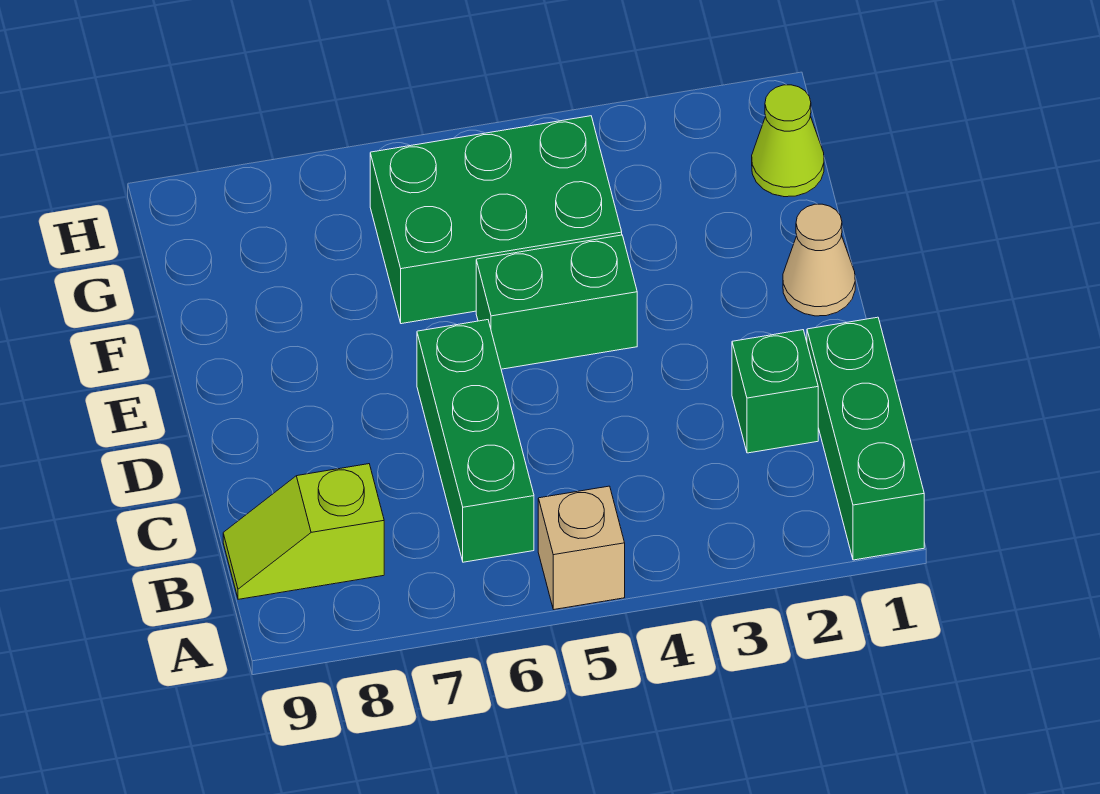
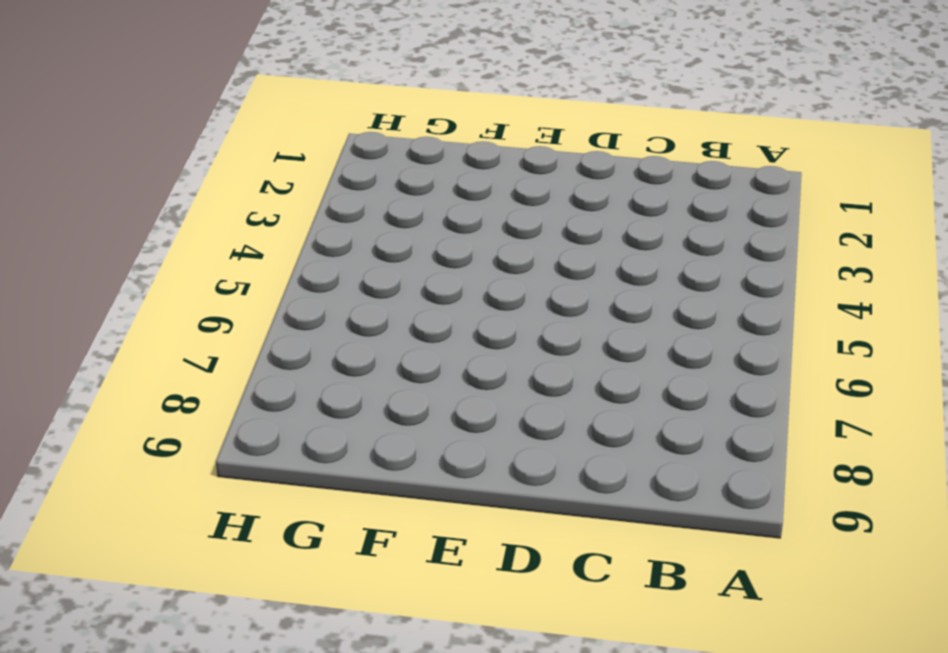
none -> green 1x3 brick [807,317,924,560]
none -> tan 1x1 brick [538,486,625,610]

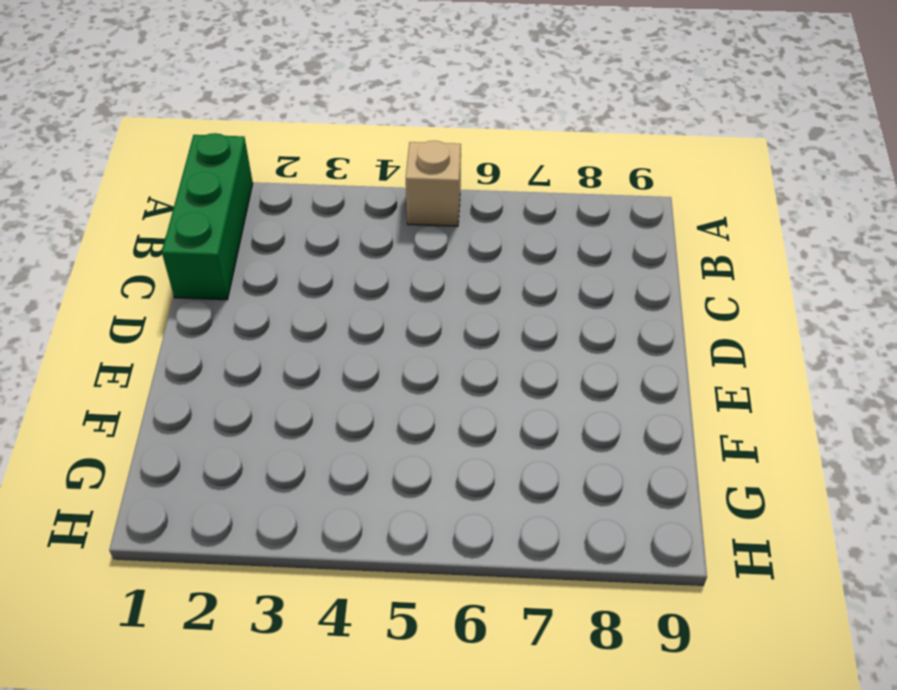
none -> green 1x3 brick [417,320,534,562]
none -> lime 1x2 slope [223,464,384,599]

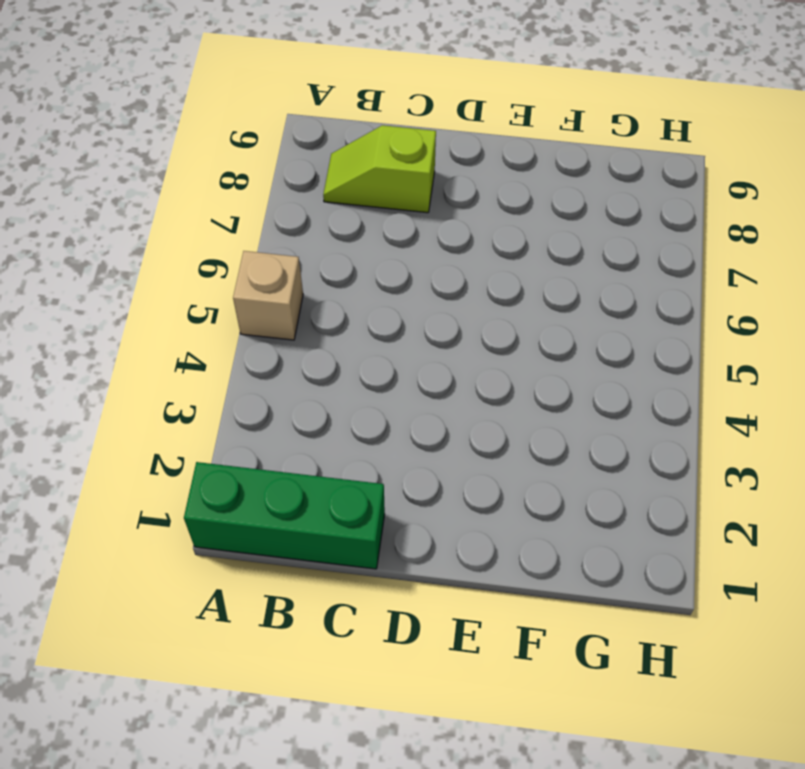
lime 1x2 slope [323,125,436,213] -> lime 1x2 slope turned to [223,464,384,599]
none -> green 1x3 brick [417,320,534,562]
none -> green 1x1 brick [732,330,818,453]

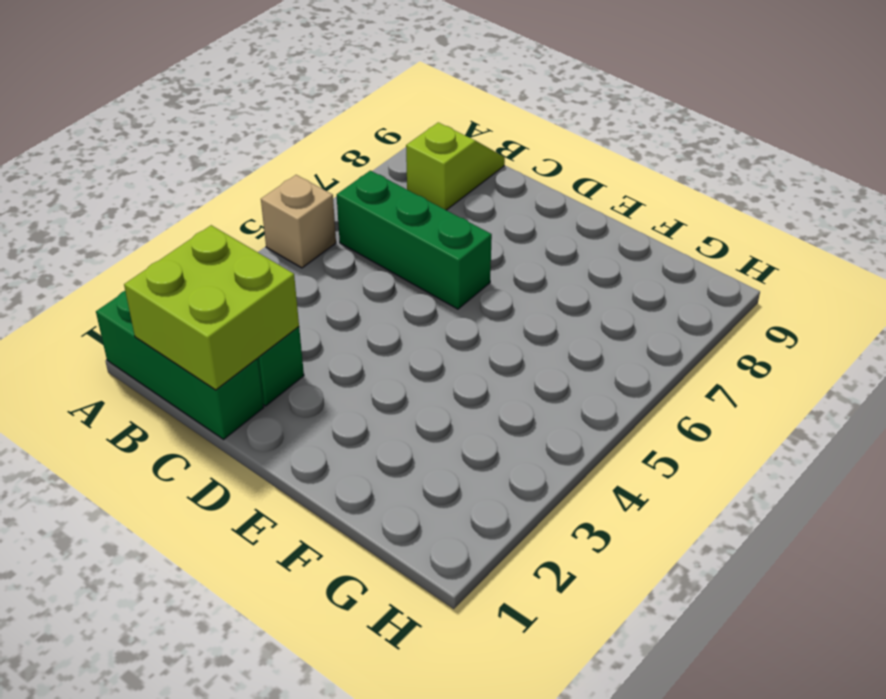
lime 2x2 brick [124,225,299,390] -> none
none -> tan 1x1 cone [783,204,855,316]
none -> green 1x2 brick [476,235,637,369]

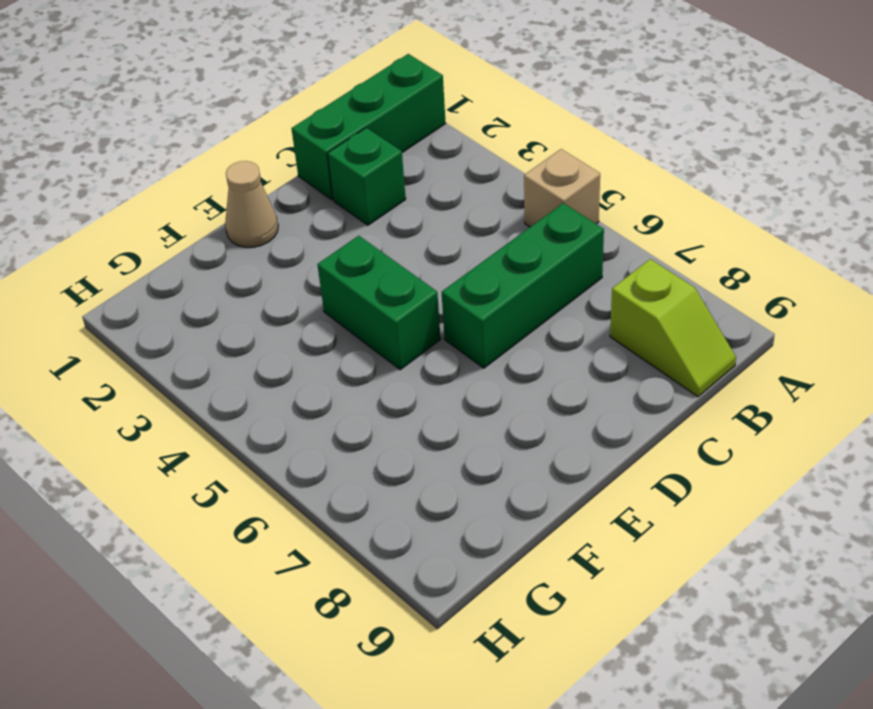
none -> green 2x3 brick [370,116,622,324]
none -> lime 1x1 cone [752,85,824,197]

